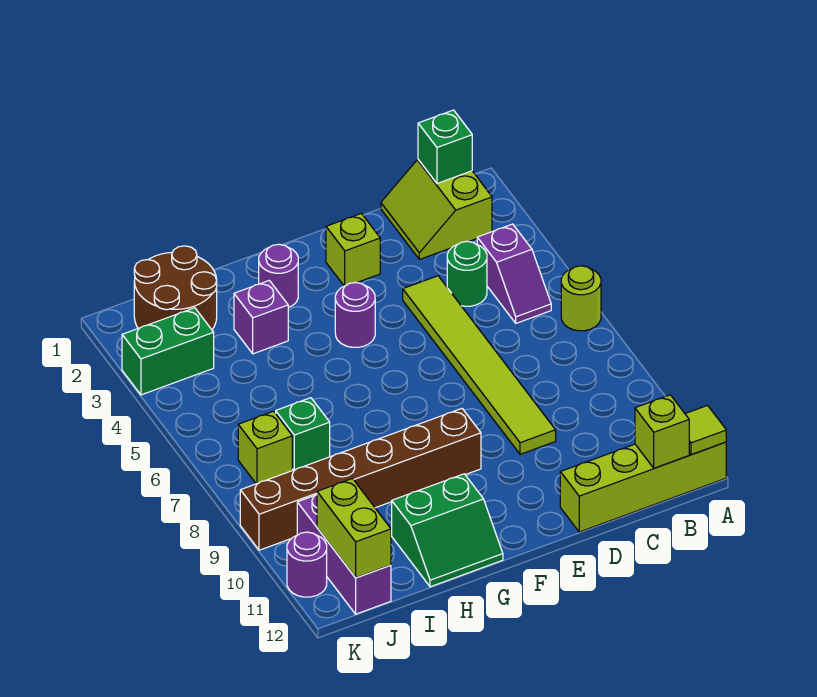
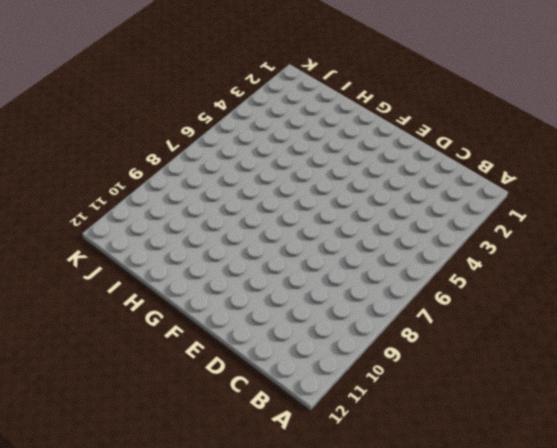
none -> lime 1x1 round brick [561,266,601,331]
none -> lime 1x4 brick [560,442,726,532]
none -> lime 2x2 slope [381,160,492,259]

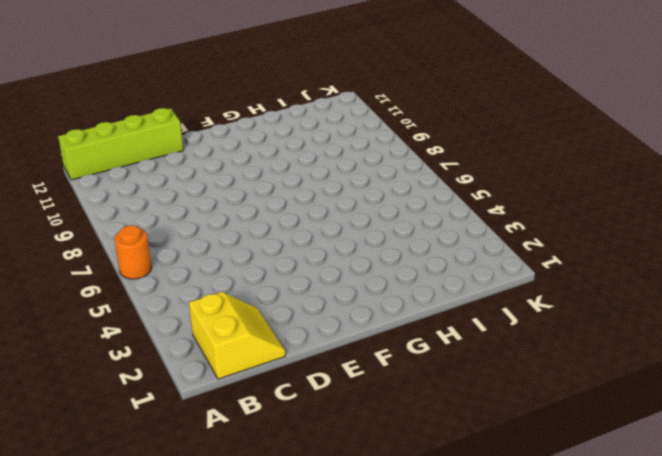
orange 1x1 round brick [114,225,152,279] -> lime 1x1 round brick [561,266,601,331]
yellow 2x2 slope [189,292,285,379] -> lime 2x2 slope [381,160,492,259]
none -> purple 1x2 slope [477,224,551,323]
none -> green 1x1 round brick [447,241,487,306]
none -> lime 1x6 tile [403,276,556,454]

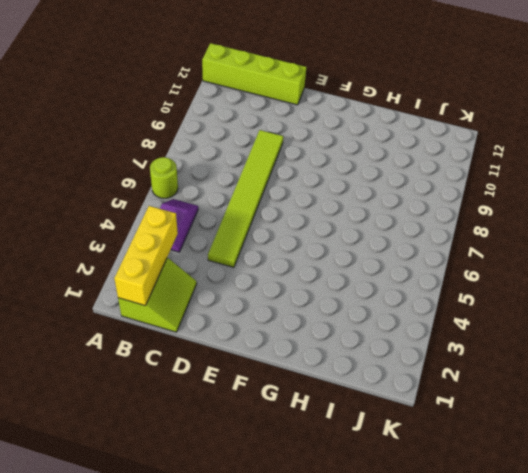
yellow 1x3 brick [114,206,178,306] -> green 1x1 brick [418,110,472,183]
none -> green 1x1 round brick [447,241,487,306]
none -> lime 1x1 brick [326,213,380,286]
none -> purple 1x1 round brick [335,282,375,347]

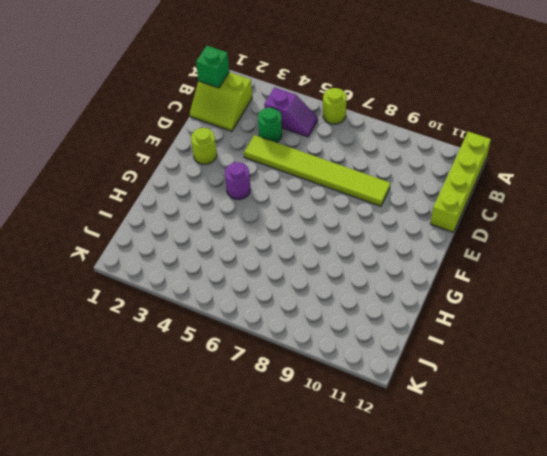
lime 1x1 round brick [191,128,217,164] -> lime 1x1 brick [326,213,380,286]
none -> brown 1x6 brick [240,409,481,550]
none -> purple 1x1 round brick [259,244,298,308]
none -> green 2x2 slope [392,474,503,587]

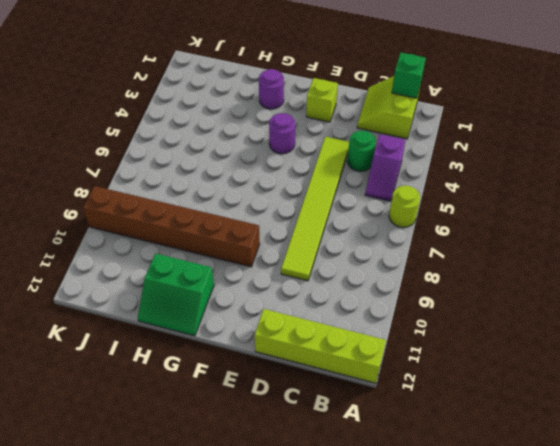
none -> purple 1x1 brick [234,280,288,354]
none -> brown 2x2 round brick [134,246,217,329]
none -> green 1x1 brick [276,398,330,470]

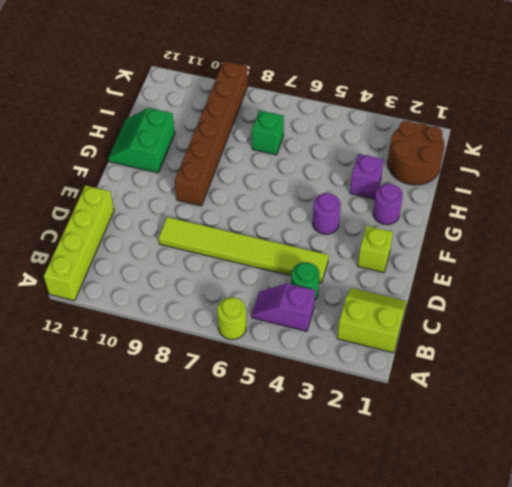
none -> green 1x2 brick [122,308,214,395]
none -> lime 1x1 brick [238,411,292,484]
none -> purple 1x3 brick [297,495,391,614]

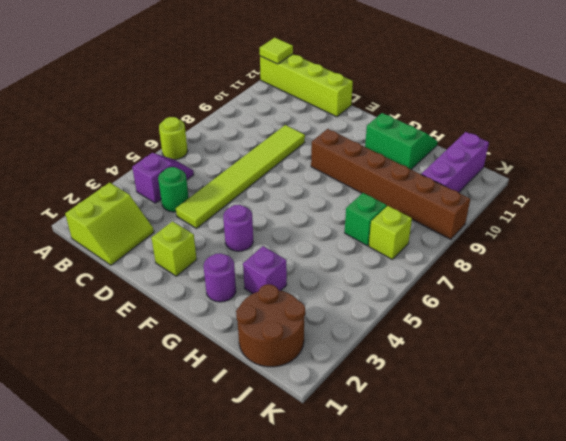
none -> green 1x2 brick [122,308,214,395]
none -> purple 1x1 round brick [287,532,327,597]
none -> green 1x1 brick [418,110,472,183]

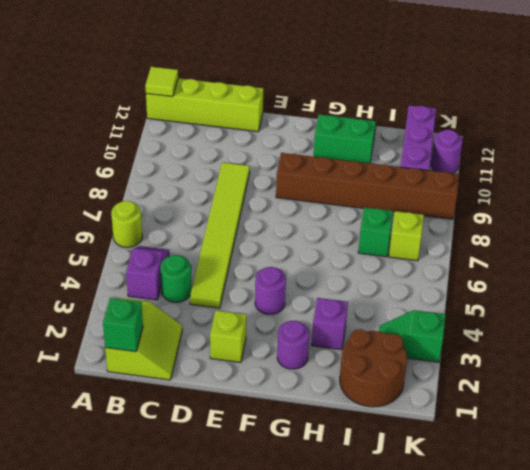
green 1x2 slope [379,310,445,362] -> green 1x2 brick [122,308,214,395]
none -> lime 1x1 brick [635,395,689,468]
none -> lime 1x2 brick [317,479,391,578]

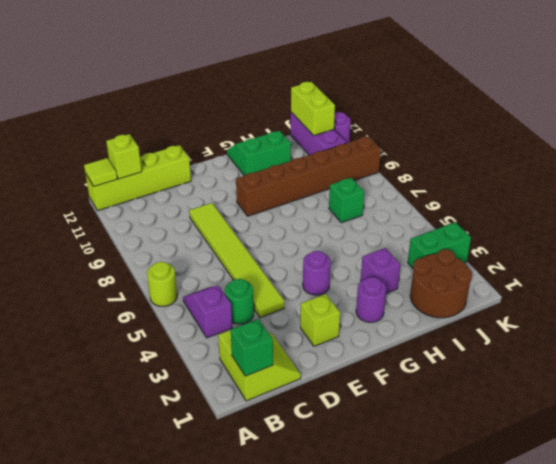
none -> lime 1x1 brick [238,411,292,484]

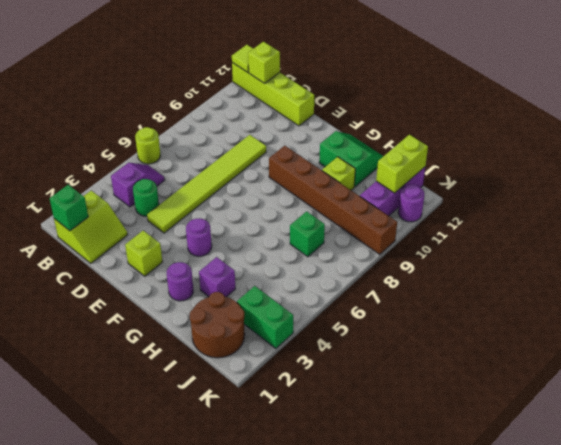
lime 1x1 brick [322,157,355,190] -> lime 1x1 brick moved to [238,411,292,484]

